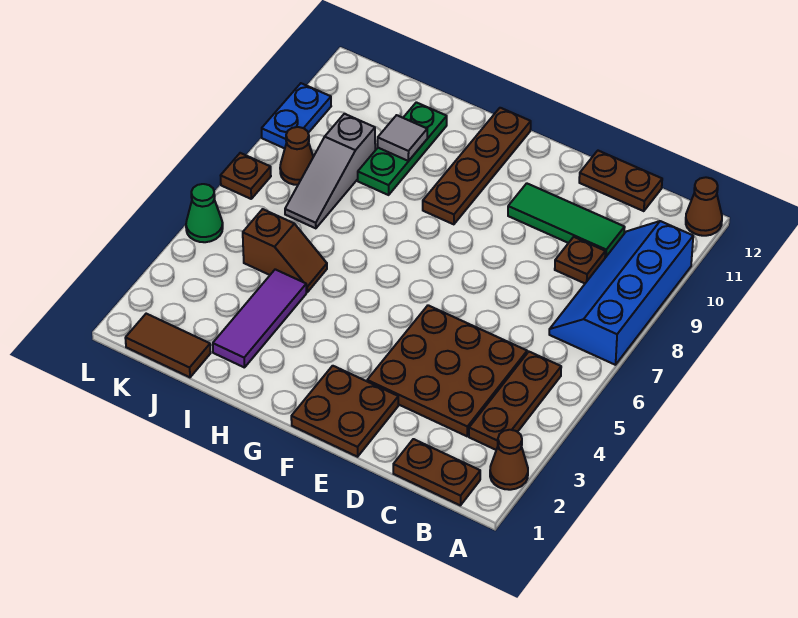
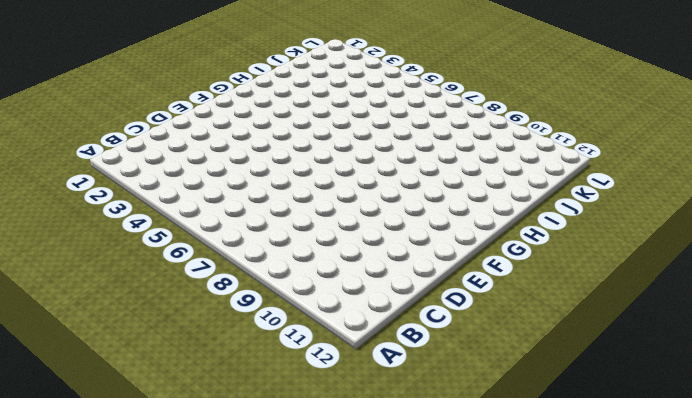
none -> brown 1x1 cone [490,430,528,490]
none -> blue 2x4 slope [549,221,693,365]
none -> brown 1x1 cone [686,177,722,236]

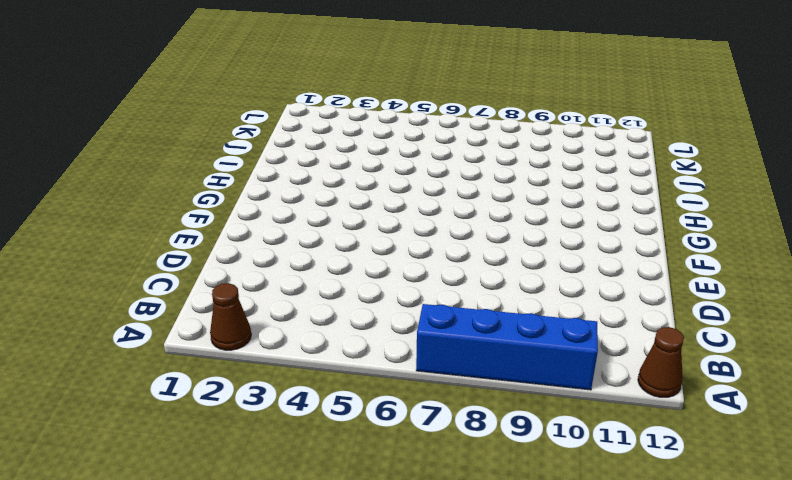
none -> brown 1x2 plate [393,439,480,505]
none -> brown 1x3 plate [469,352,561,450]
none -> brown 3x3 plate [367,305,527,436]

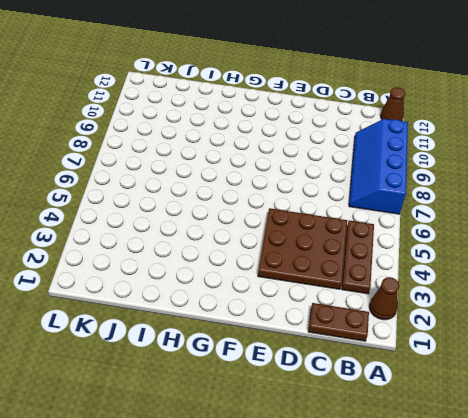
none -> brown 1x1 plate [555,237,605,283]
none -> green 1x3 tile [508,183,625,258]
none -> brown 1x2 plate [579,151,662,211]

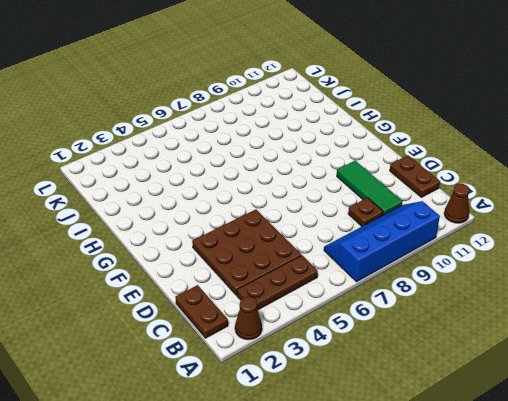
none -> brown 2x2 plate [291,366,398,457]
none -> brown 1x4 plate [423,108,531,224]
none -> purple 1x3 tile [213,269,306,368]

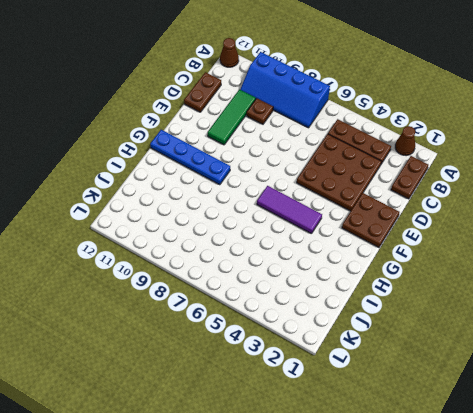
purple 1x3 tile [257,186,322,234] -> purple 1x3 tile moved to [213,269,306,368]
blue 1x4 plate [150,130,230,185] -> brown 1x4 plate [423,108,531,224]
none -> brown 1x2 slope [243,209,327,292]
none -> green 1x3 plate [358,102,447,195]
none -> brown 1x2 tile [125,314,211,377]

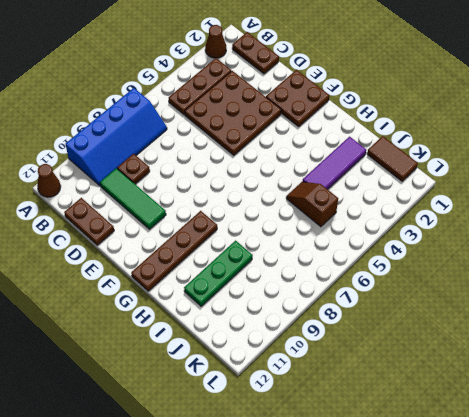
none -> grey 1x3 slope [285,114,375,228]
none -> brown 1x1 cone [280,127,313,185]
none -> green 1x1 cone [186,184,223,242]

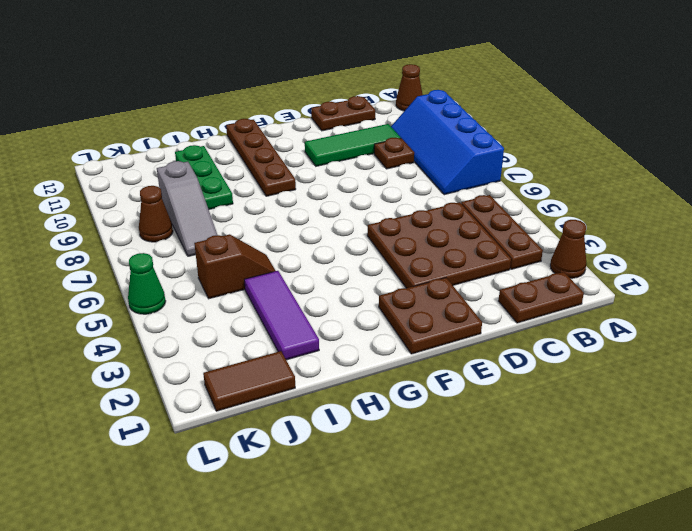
none -> brown 1x1 plate [221,153,271,199]
none -> blue 1x2 plate [262,83,331,148]
none -> grey 1x1 tile [378,115,427,161]

